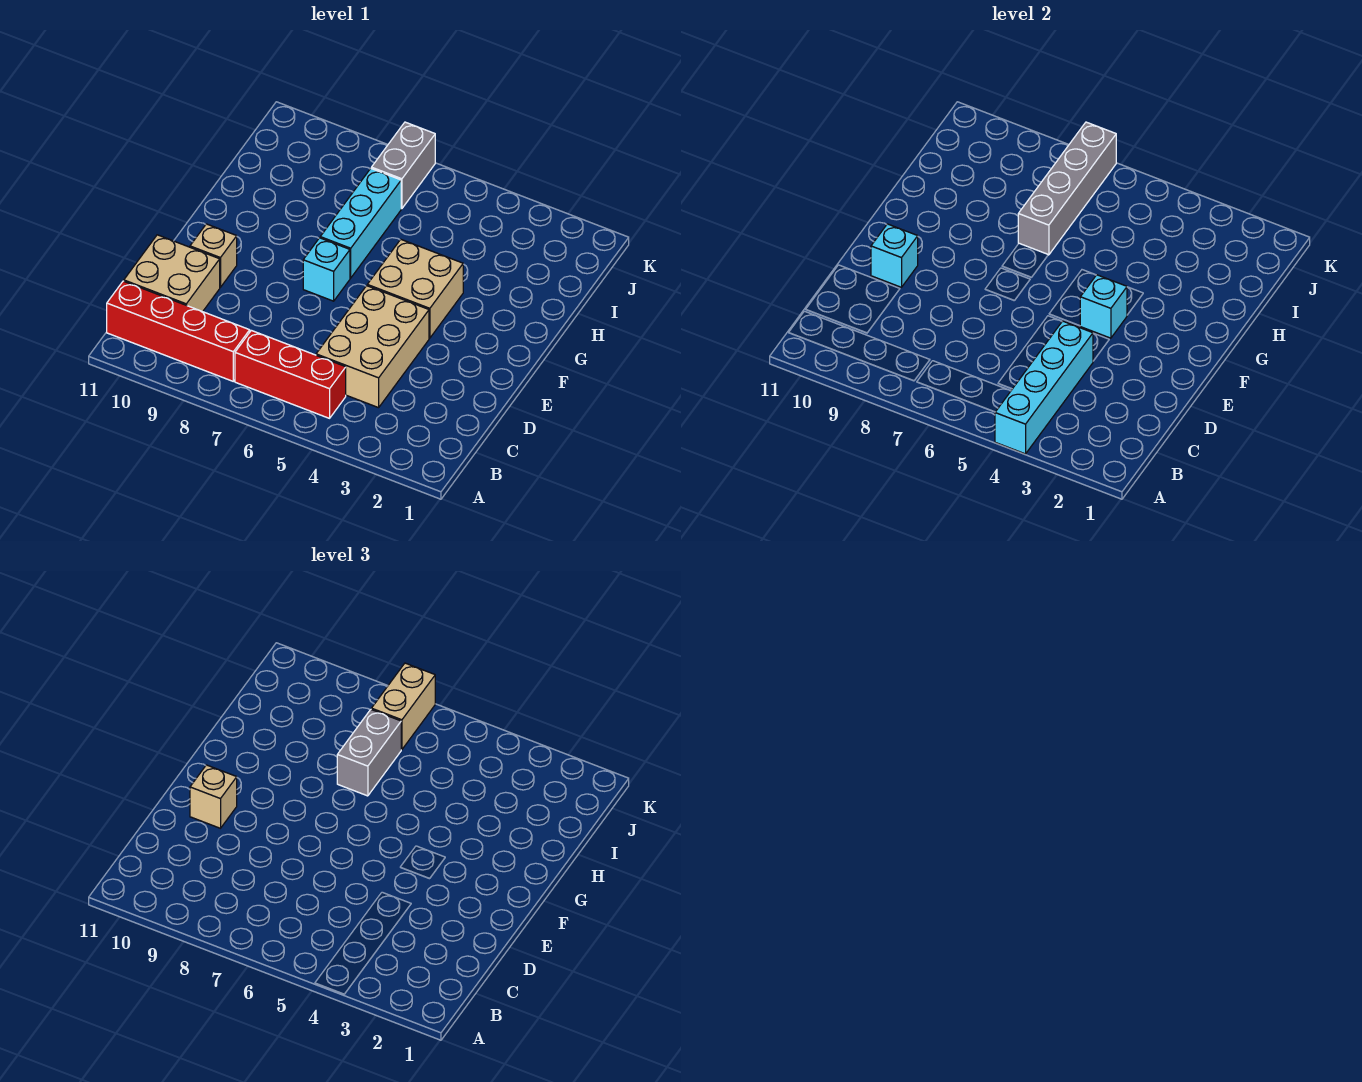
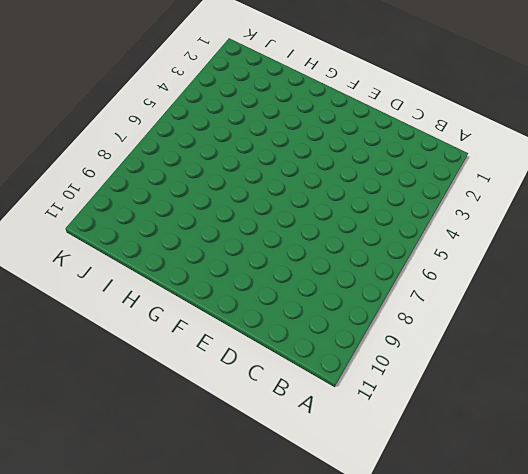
none -> red 1x3 brick [235,330,346,418]
none -> red 1x4 brick [107,281,250,381]
none -> tan 2x3 brick [316,286,429,408]

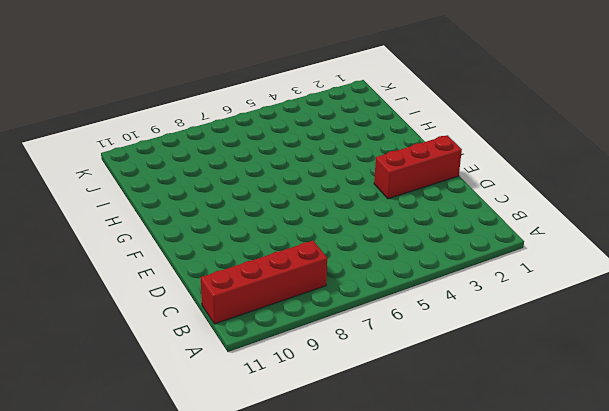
red 1x3 brick [374,135,462,199] -> red 1x3 brick moved to [235,330,346,418]
none -> tan 2x3 brick [316,286,429,408]
none -> tan 2x2 brick [124,235,220,312]
none -> tan 1x1 brick [190,224,237,287]

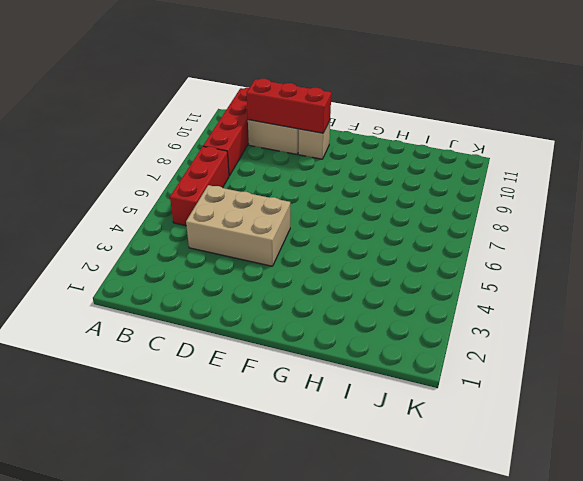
red 1x3 brick [247,79,331,133] -> cyan 1x1 brick [871,224,918,287]
none -> tan 2x2 brick [367,240,463,338]
none -> cyan 1x1 brick [303,238,350,301]
none -> cyan 1x3 brick [320,169,401,278]

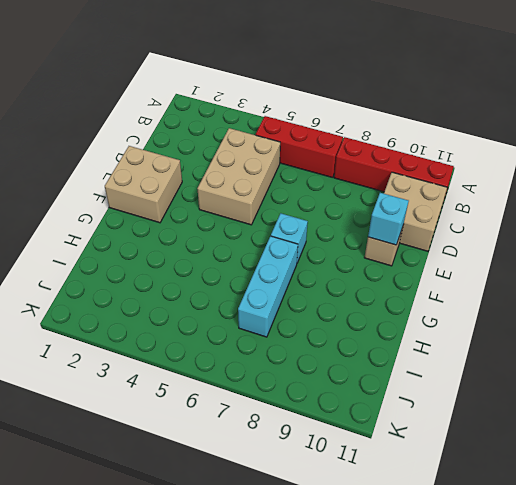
tan 2x2 brick [105,146,182,223] -> tan 2x2 brick moved to [367,240,463,338]
none -> grey 1x2 brick [371,122,435,209]
none -> cyan 1x4 brick [995,321,1093,454]
none -> cyan 1x1 brick [1080,275,1127,338]

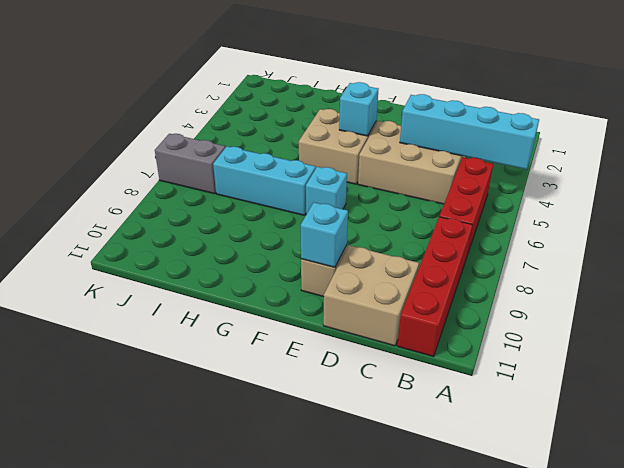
none -> grey 1x4 brick [1018,122,1116,255]
none -> tan 1x1 brick [190,765,237,828]
none -> grey 1x2 brick [337,710,401,796]

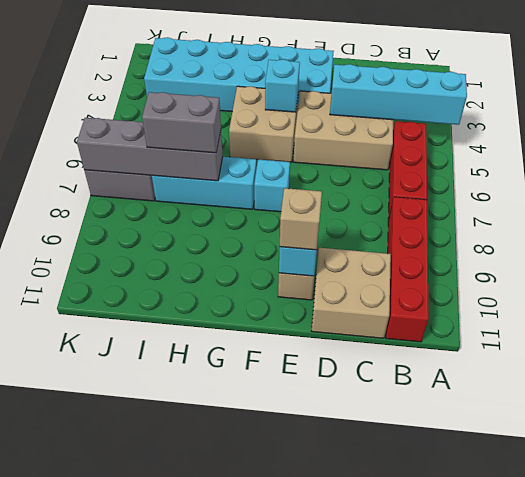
cyan 2x6 brick [144,37,334,111] -> none
none -> tan 1x2 brick [371,663,435,750]

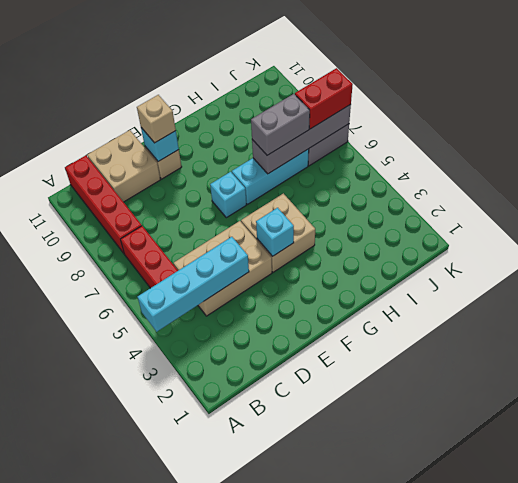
red 1x2 brick [295,68,353,129] -> tan 1x2 brick [371,663,435,750]

